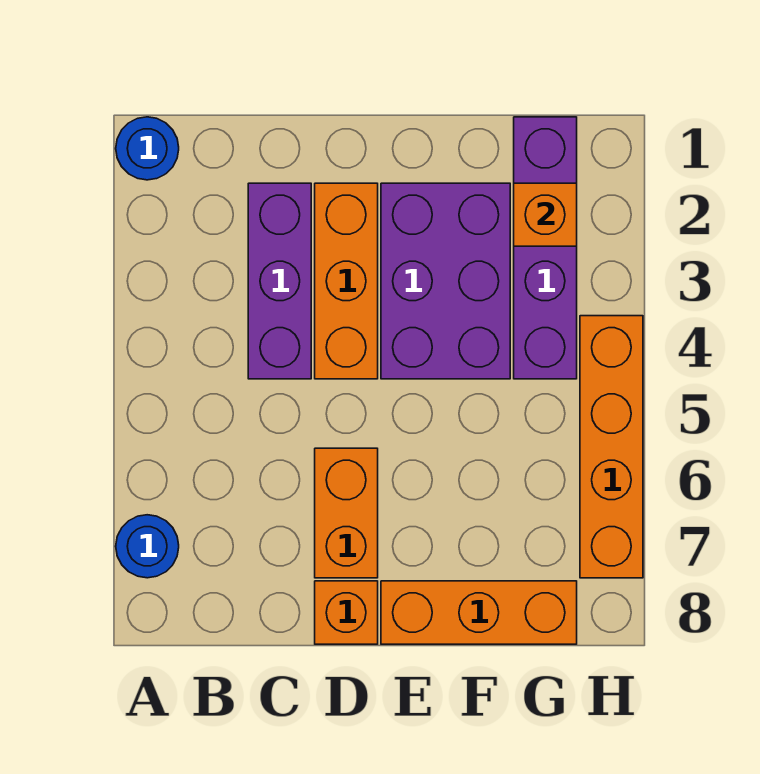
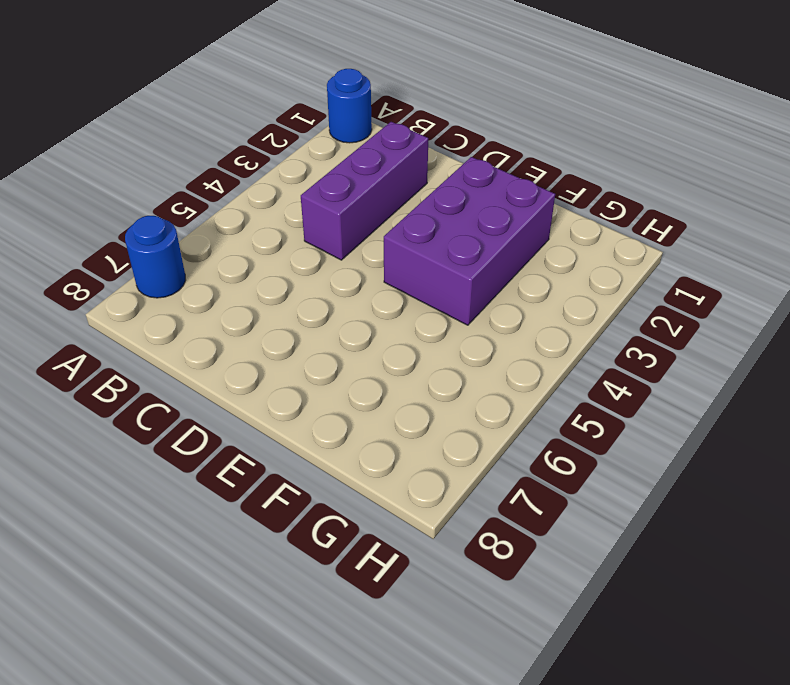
none -> orange 1x3 brick [315,183,378,379]
none -> orange 1x2 brick [315,448,378,578]

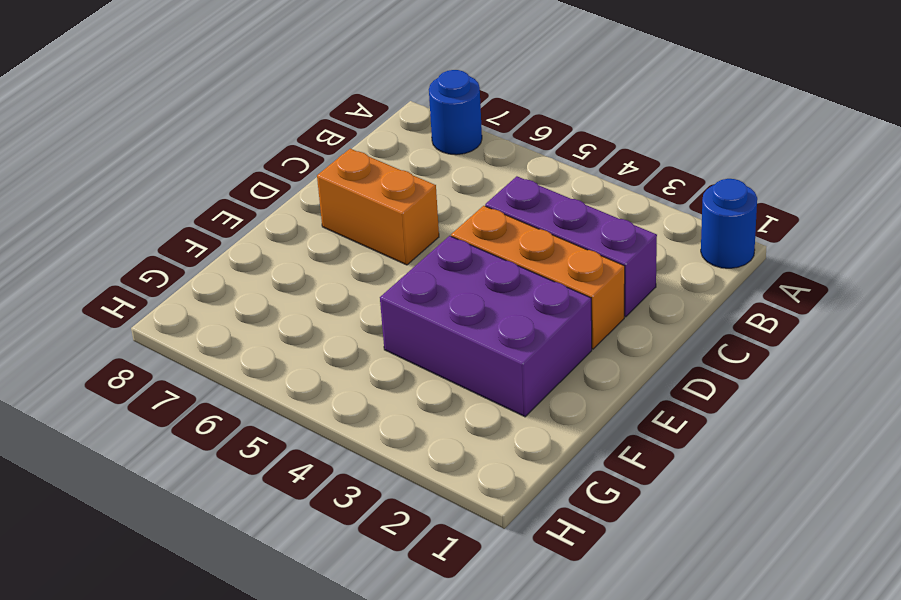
none -> orange 1x1 brick [315,581,378,644]
none -> orange 1x3 brick [381,581,577,644]

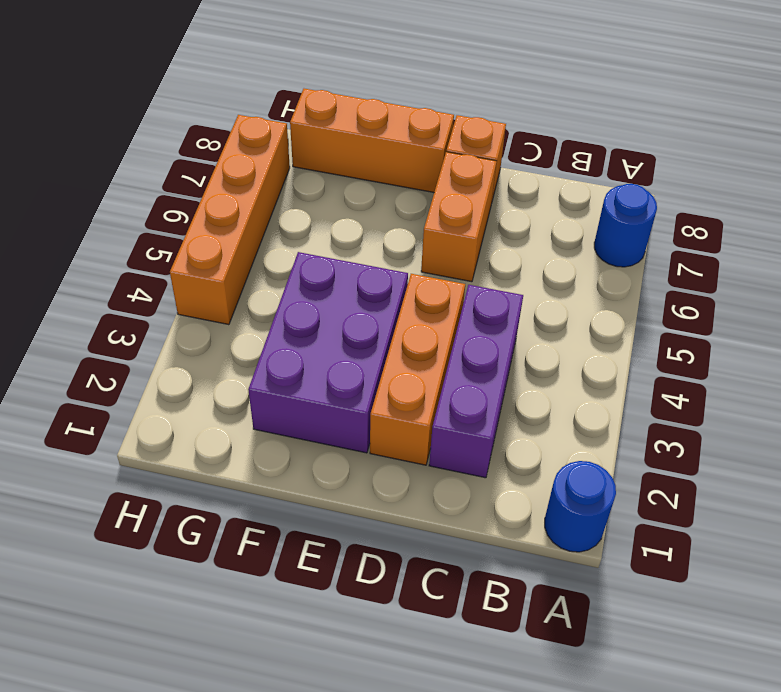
none -> purple 1x4 brick [514,117,577,379]
none -> orange 1x1 brick [514,183,577,246]

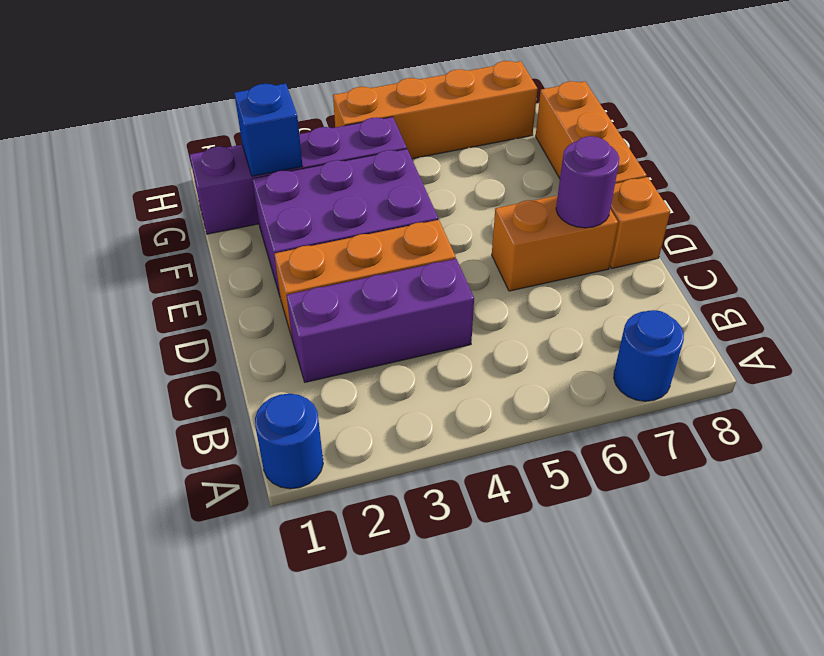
purple 1x1 round brick [556,136,619,228] -> none
blue 1x1 brick [234,84,302,176] -> orange 1x1 brick [514,183,577,246]

